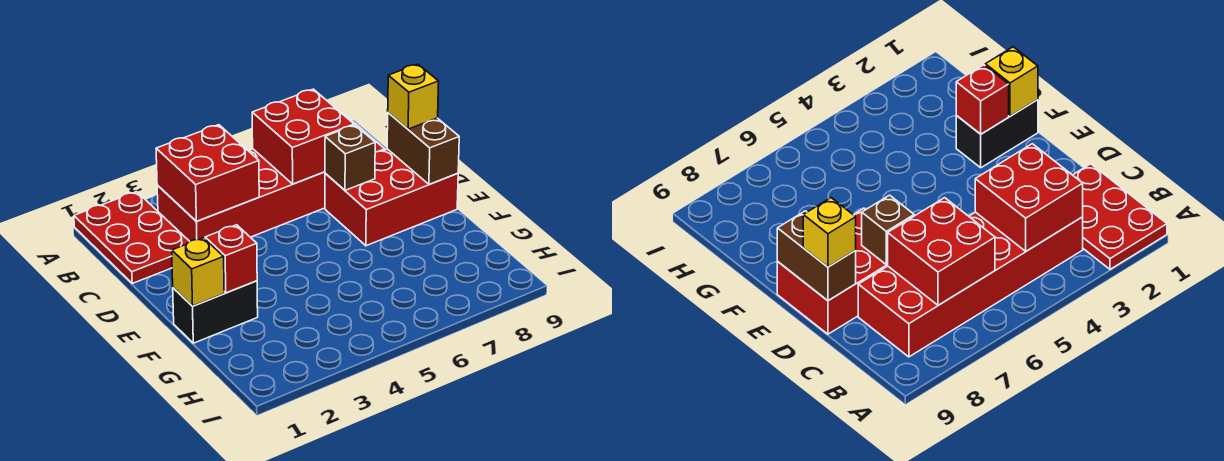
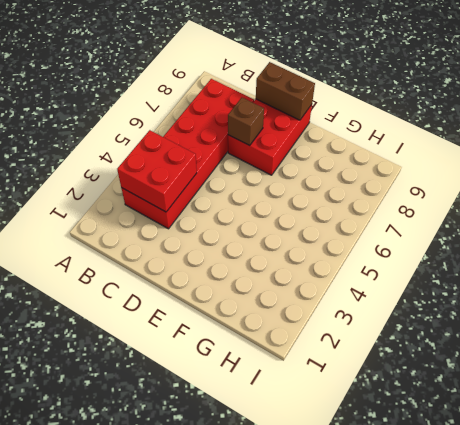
none -> red 2x3 plate [74,192,190,283]
none -> black 1x2 brick [173,281,258,343]

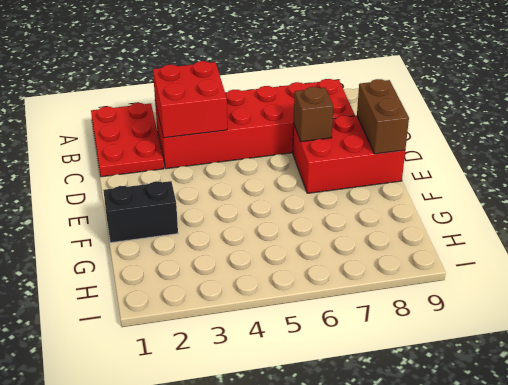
none -> red 2x2 brick [252,89,354,184]
none -> yellow 1x1 brick [172,238,224,306]

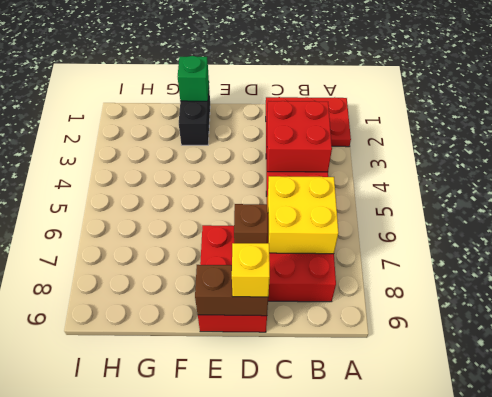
yellow 2x2 brick [268,176,339,254] -> red 2x2 brick [252,89,354,184]
green 1x1 brick [178,56,209,101] -> yellow 1x1 brick [172,238,224,306]
none -> red 1x1 brick [205,225,257,293]

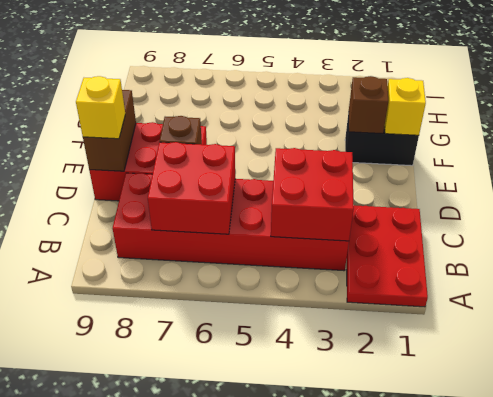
brown 1x1 brick [349,76,388,134] -> red 1x1 brick [205,225,257,293]

